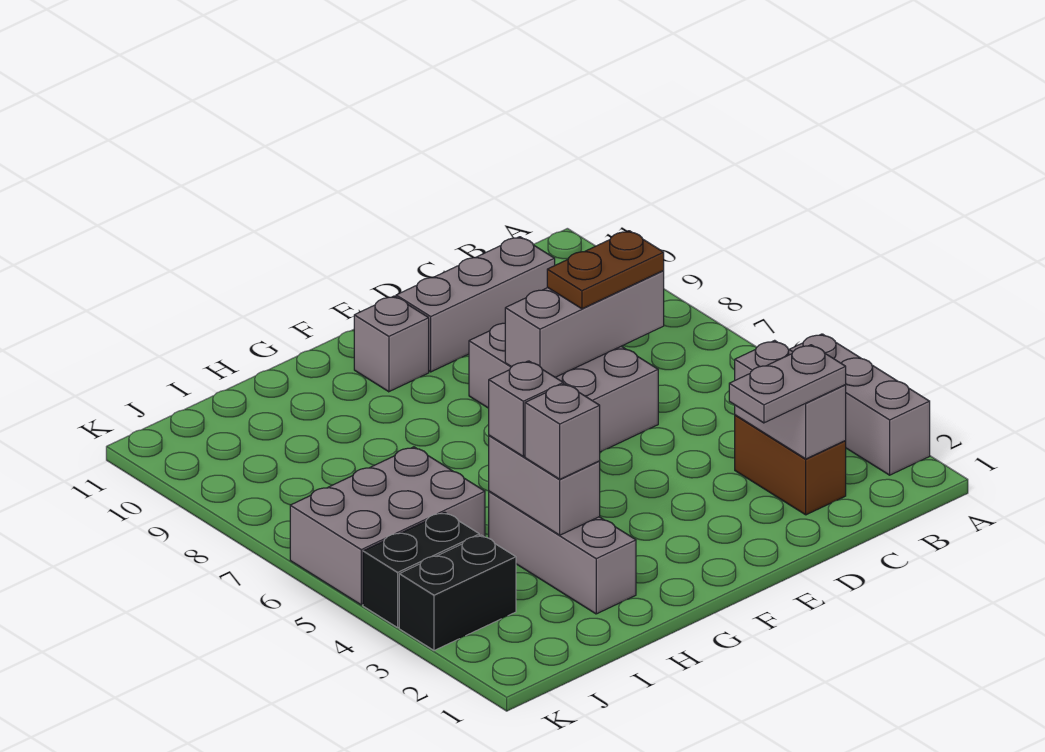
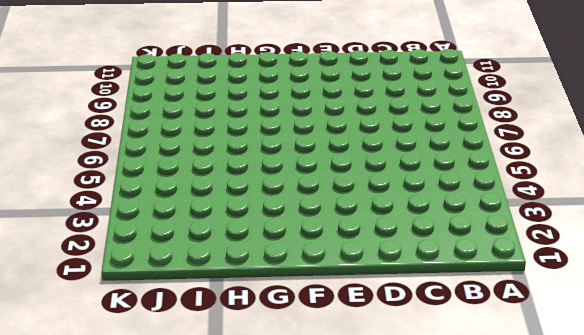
none -> grey 1x3 brick [789,334,930,475]
none -> brown 1x2 brick [735,415,846,515]
none -> grey 1x3 brick [396,237,555,372]

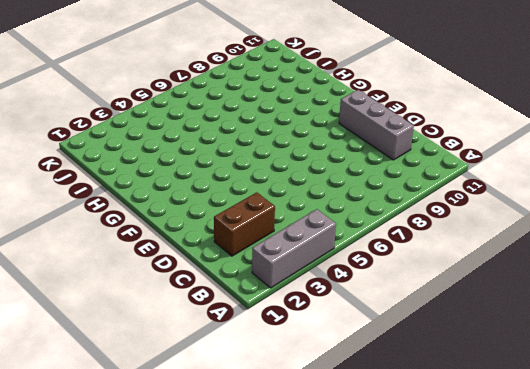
none -> grey 2x3 brick [469,323,658,452]
none -> grey 1x1 brick [354,296,429,392]
none -> grey 1x3 brick [489,491,636,614]

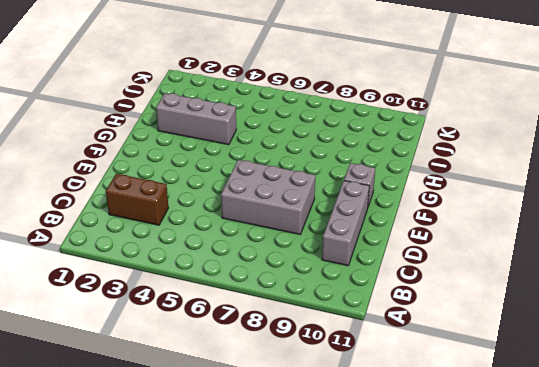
none -> grey 1x3 brick [789,334,930,475]
none -> grey 2x3 brick [290,447,485,605]
none -> black 1x2 brick [399,535,516,651]

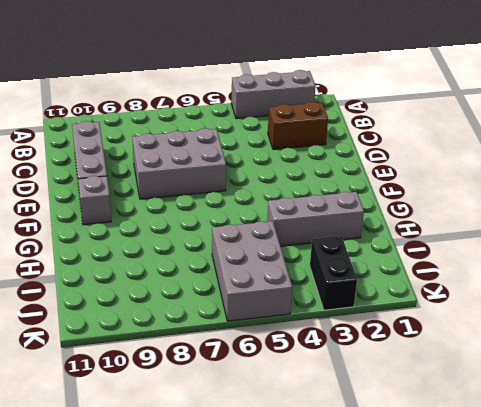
none -> black 1x2 brick [363,512,479,628]
none -> grey 1x2 brick [735,340,846,459]
none -> grey 1x3 brick [505,271,664,377]

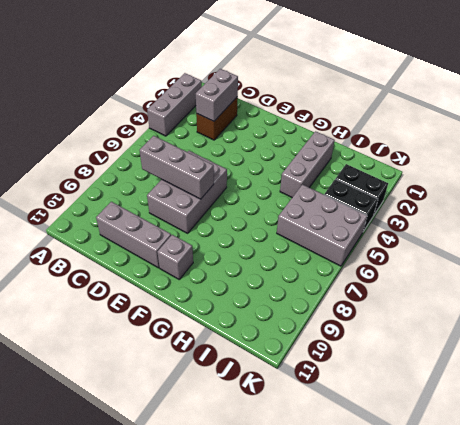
none -> grey 1x2 brick [489,435,600,535]
none -> grey 1x2 plate [729,345,846,423]
none -> brown 1x2 plate [547,231,664,309]

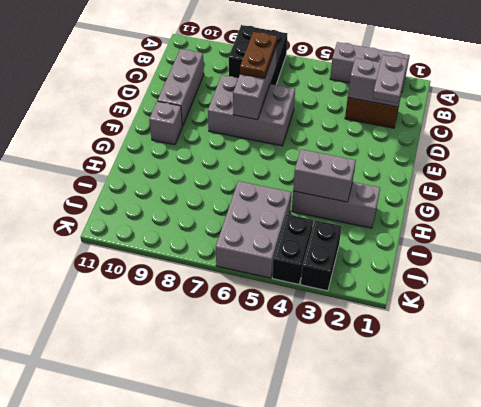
black 2x2 brick [229,25,287,85] -> none
none -> grey 1x1 brick [525,384,600,479]
none -> grey 1x1 brick [489,361,563,456]

